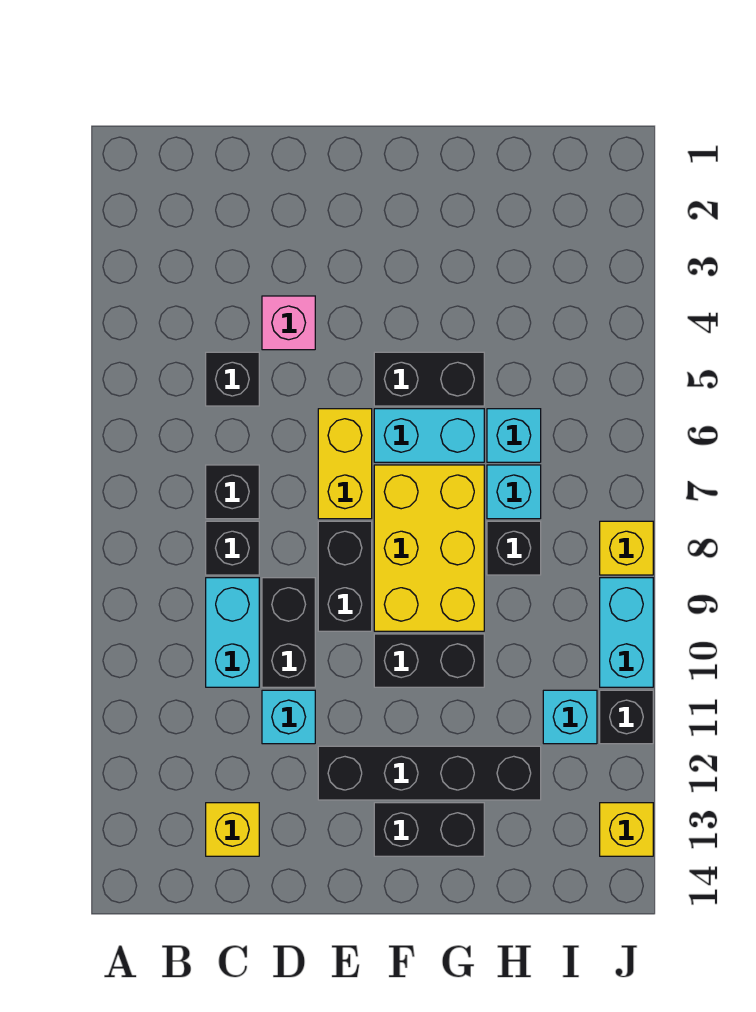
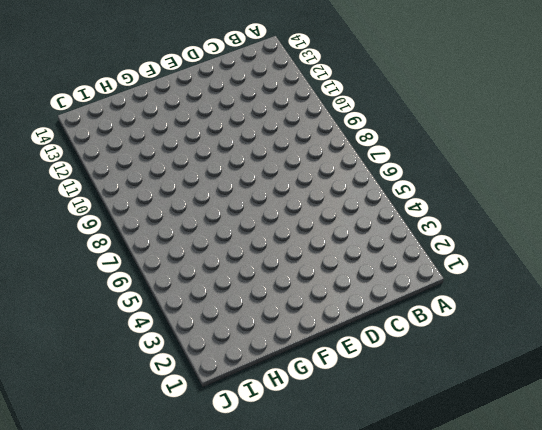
none -> black 1x1 brick [206,352,259,406]
none -> black 1x1 brick [206,465,259,519]
none -> black 1x1 brick [206,521,259,575]

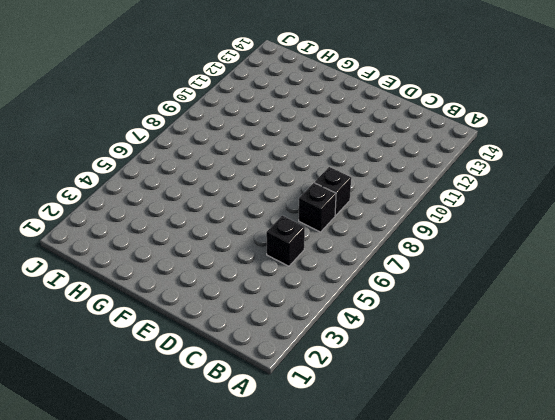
none -> cyan 1x2 brick [206,578,259,687]
none -> yellow 1x1 brick [206,803,259,856]
none -> pink 1x1 brick [262,296,315,350]

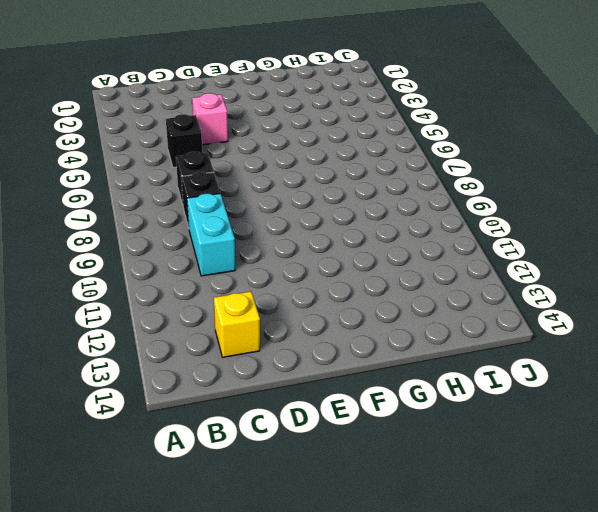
none -> black 1x2 brick [262,578,315,687]
none -> cyan 1x1 brick [262,690,315,744]
none -> yellow 1x2 brick [318,409,372,519]

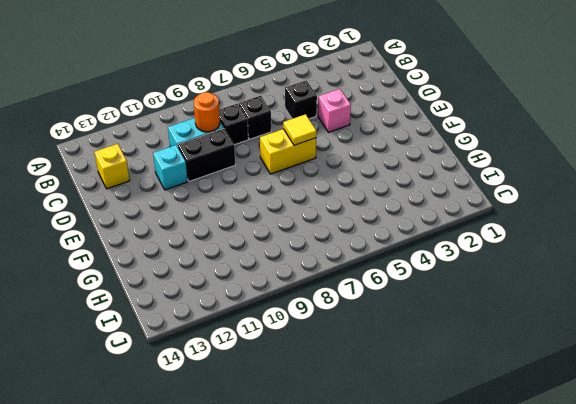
orange 1x1 round brick [194,92,220,132] -> none
yellow 1x1 tile [283,114,317,145] -> none
none -> black 1x2 brick [318,521,372,631]
none -> black 1x4 brick [318,746,541,800]
none -> black 1x2 brick [374,352,484,406]

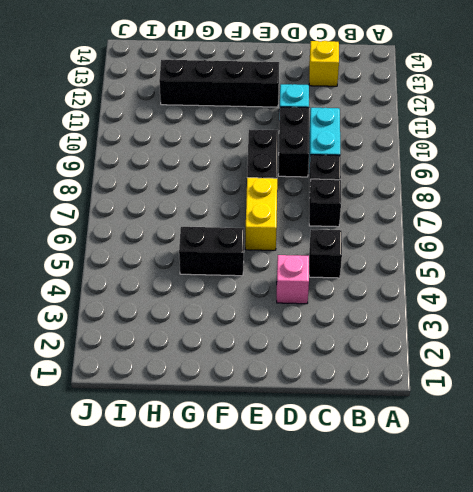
none -> cyan 1x2 brick [374,409,484,462]
none -> yellow 2x3 brick [374,465,484,631]
none -> black 1x2 brick [374,634,484,687]

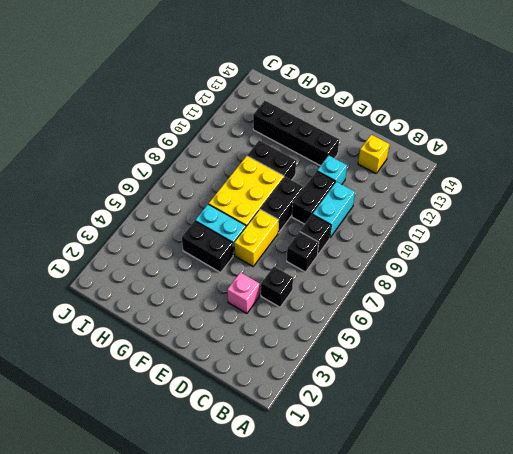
none -> black 1x2 brick [374,803,484,856]
none -> cyan 1x1 brick [487,409,541,462]
none -> cyan 1x1 brick [487,465,541,519]

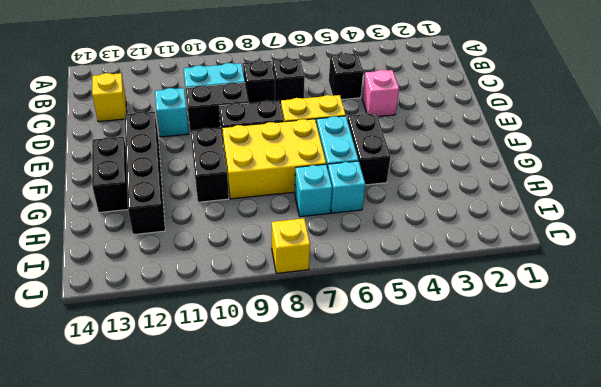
none -> black 1x1 brick [487,521,541,575]
none -> cyan 1x1 brick [543,690,597,744]
none -> cyan 1x2 brick [600,578,653,687]

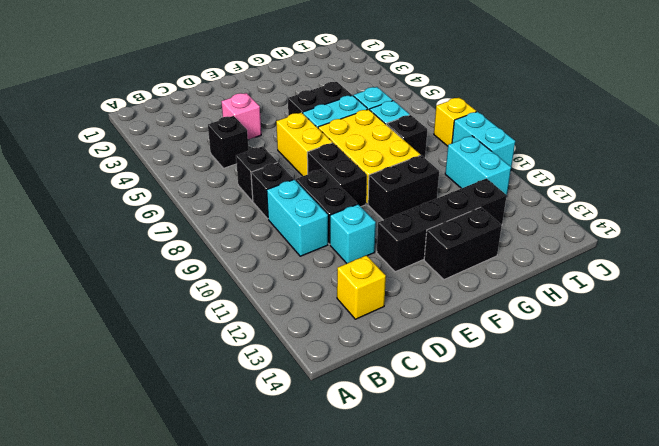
cyan 1x2 brick [445,136,511,197] -> cyan 1x1 brick [543,690,597,744]
none -> black 1x1 brick [600,690,653,744]
none -> yellow 1x1 brick [600,803,653,856]

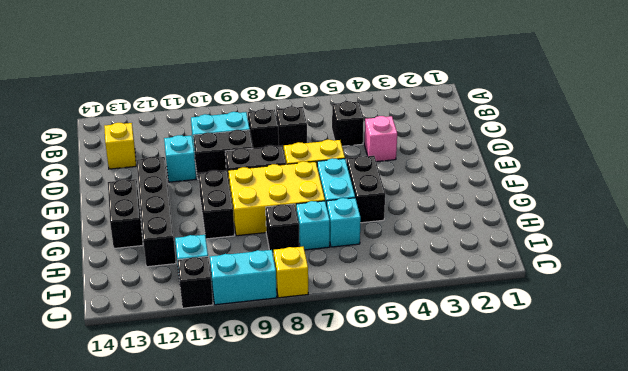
none -> yellow 1x1 brick [600,803,653,856]

